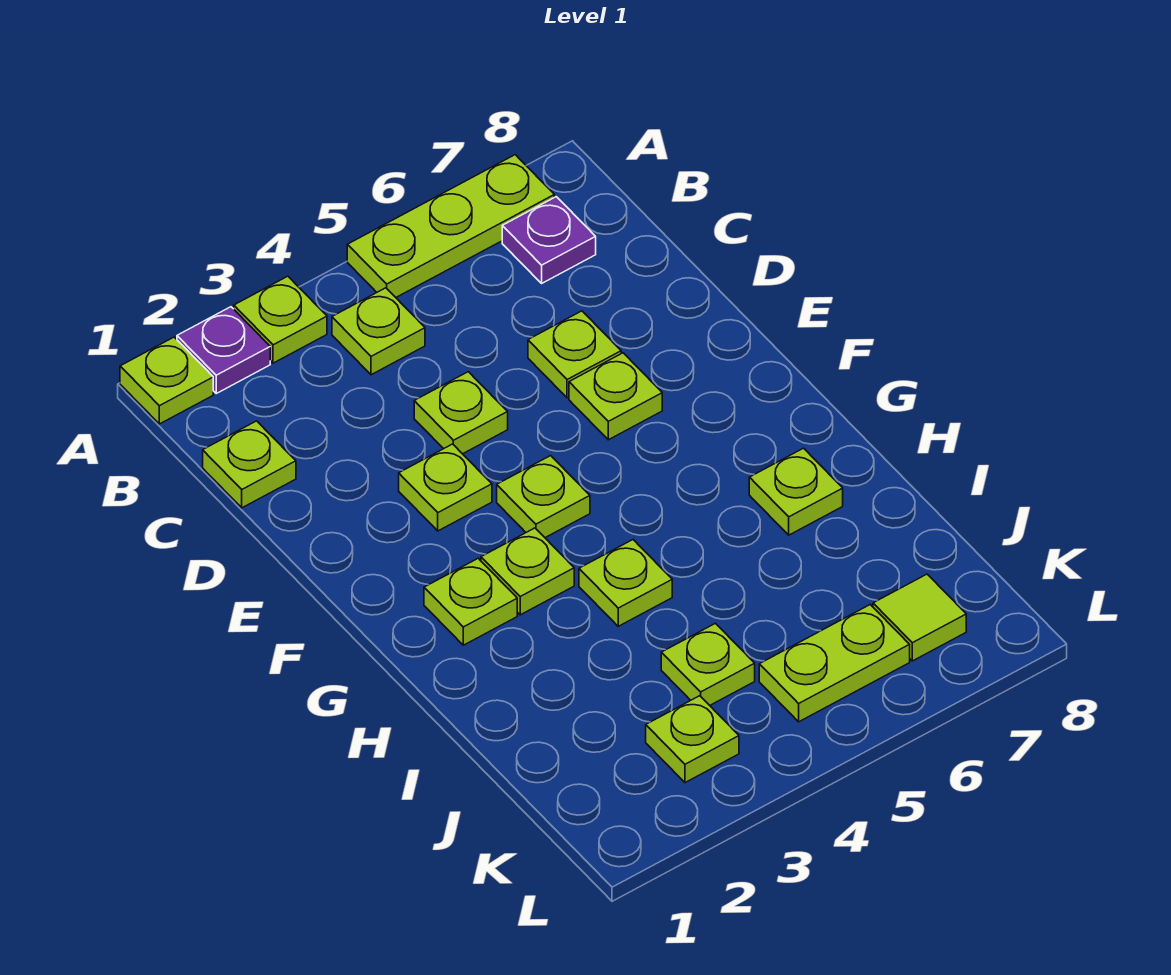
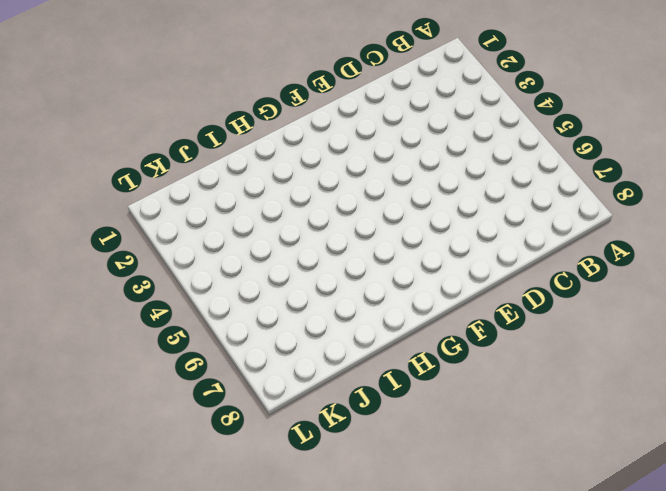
none -> lime 1x1 plate [120,337,213,424]
none -> purple 1x1 plate [177,307,270,393]
none -> lime 1x1 plate [234,276,327,363]

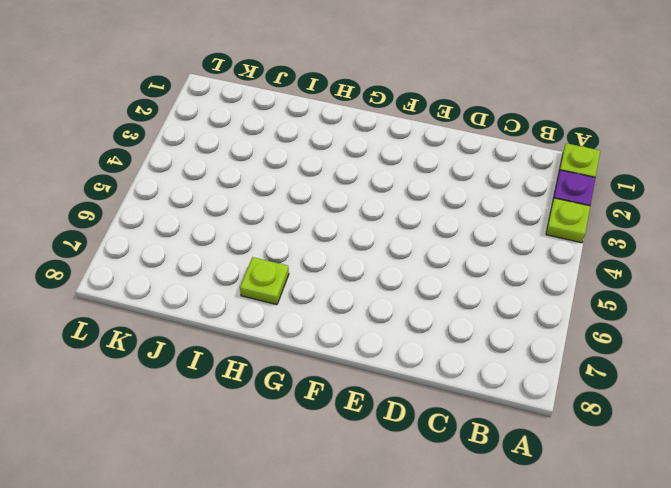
none -> lime 1x3 plate [347,155,554,297]
none -> lime 1x1 plate [332,288,425,375]
none -> purple 1x1 plate [502,197,596,283]

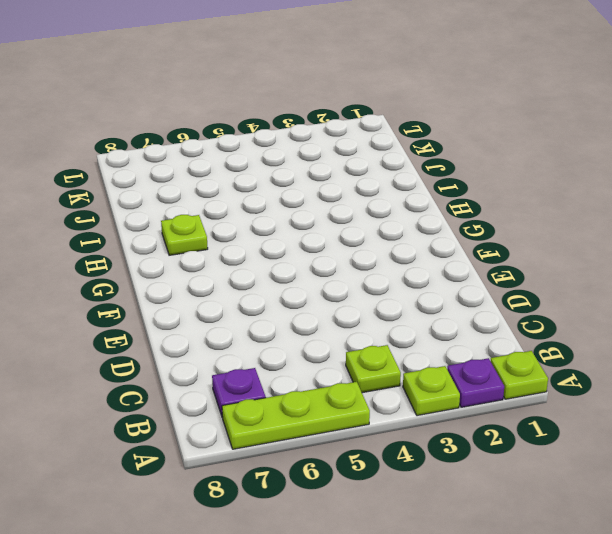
none -> lime 1x1 plate [203,421,296,508]
none -> lime 1x1 plate [414,372,508,454]
none -> lime 1x1 plate [528,311,621,398]

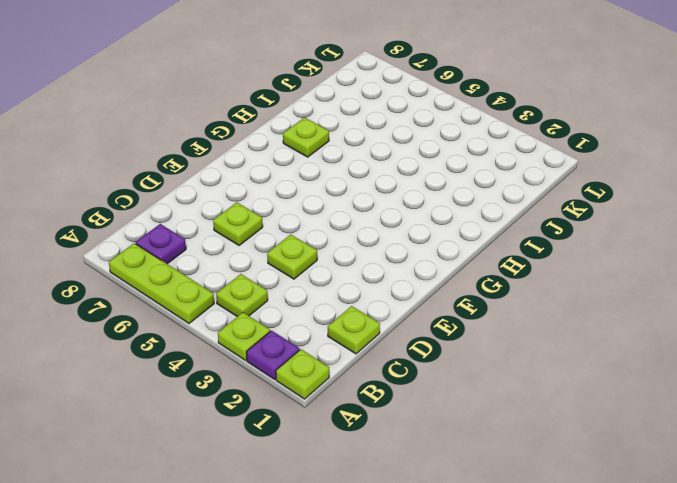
none -> lime 1x1 plate [399,444,492,531]
none -> lime 1x1 plate [569,353,662,440]
none -> lime 1x1 plate [497,456,590,538]

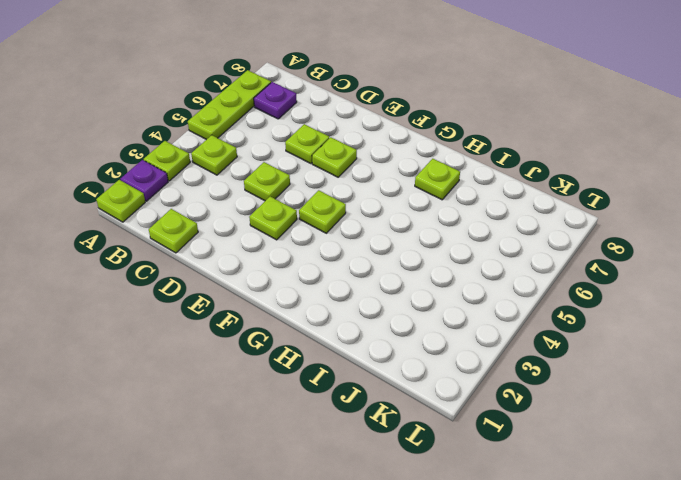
none -> lime 1x1 plate [424,558,517,645]
none -> lime 1x1 plate [481,528,574,615]
none -> lime 1x1 plate [579,540,672,626]

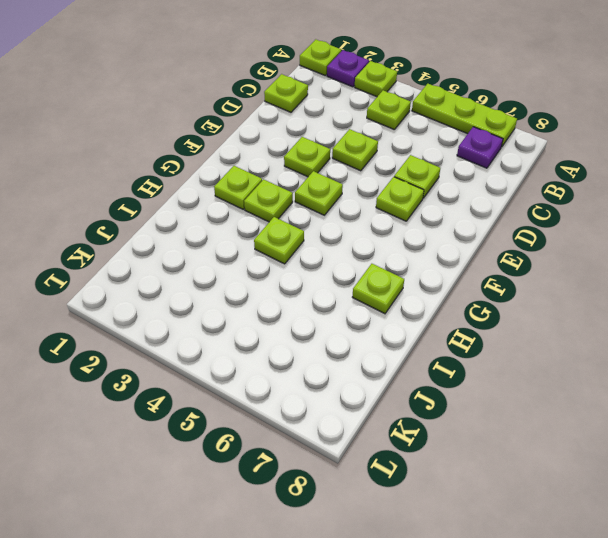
none -> lime 1x1 plate [661,623,755,705]
none -> lime 1x1 plate [646,696,739,783]
none -> lime 1x2 plate [759,605,910,722]

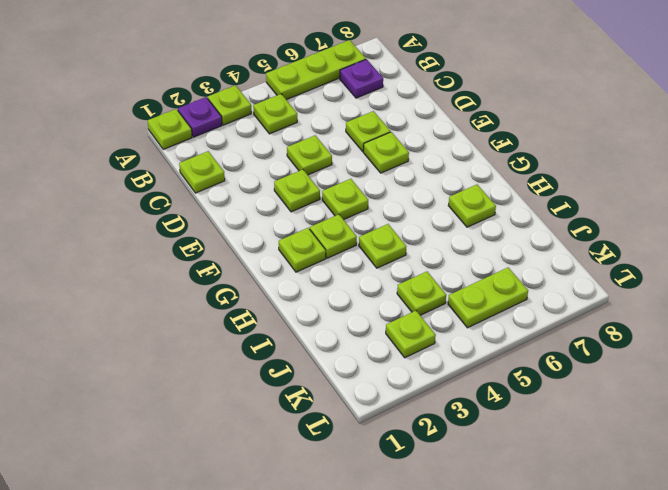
none -> lime 1x1 tile [873,574,966,661]

